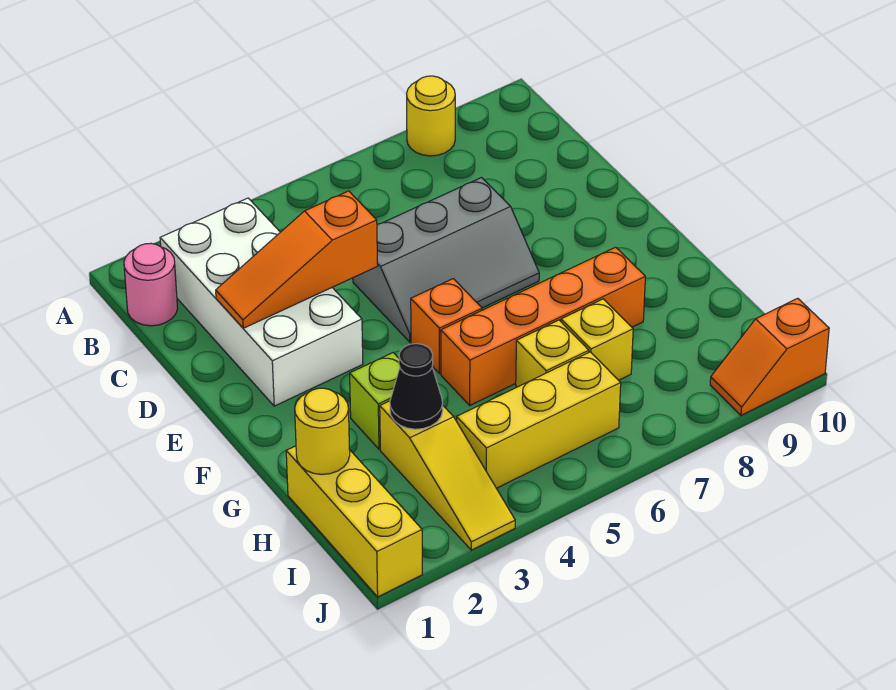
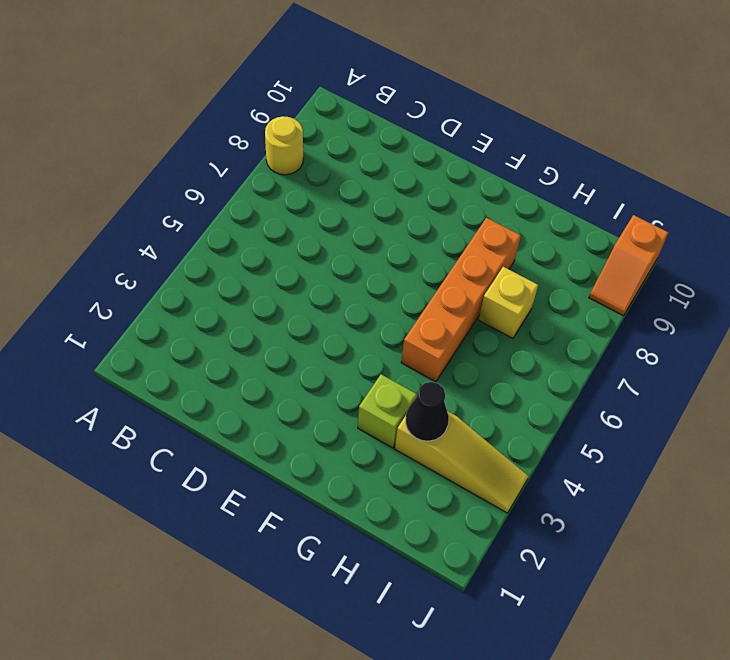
none -> pink 1x1 round brick [124,243,178,326]
none -> white 2x4 brick [160,198,363,406]
none -> grey 2x3 slope [353,178,539,342]

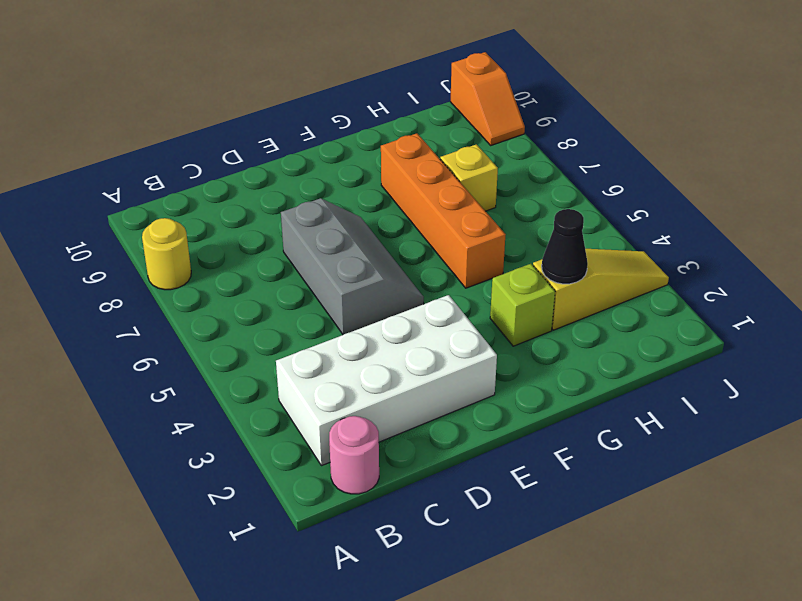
none -> orange 1x1 brick [411,279,482,374]
none -> yellow 1x3 brick [286,446,422,597]
none -> yellow 1x1 brick [516,320,589,387]

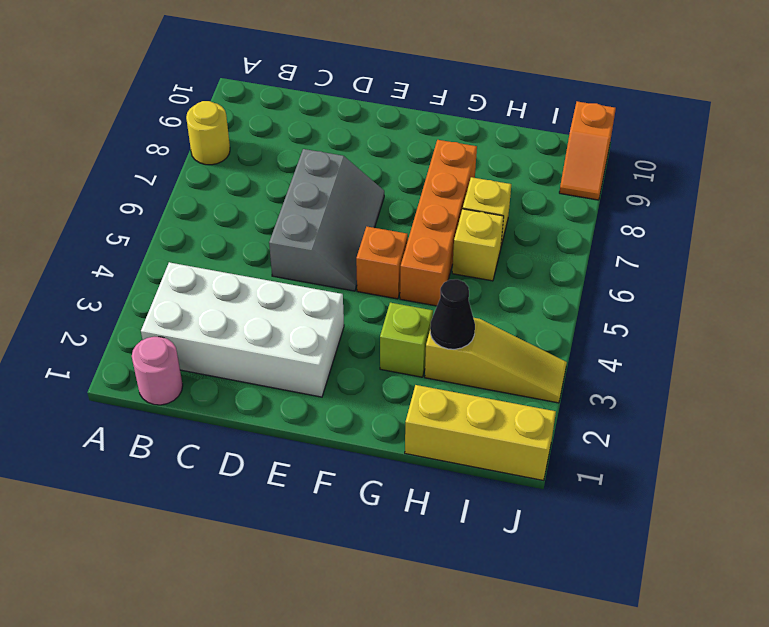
none -> yellow 1x3 brick [457,352,621,488]
none -> orange 1x3 slope [216,191,378,328]
none -> yellow 1x1 round brick [295,388,350,475]

